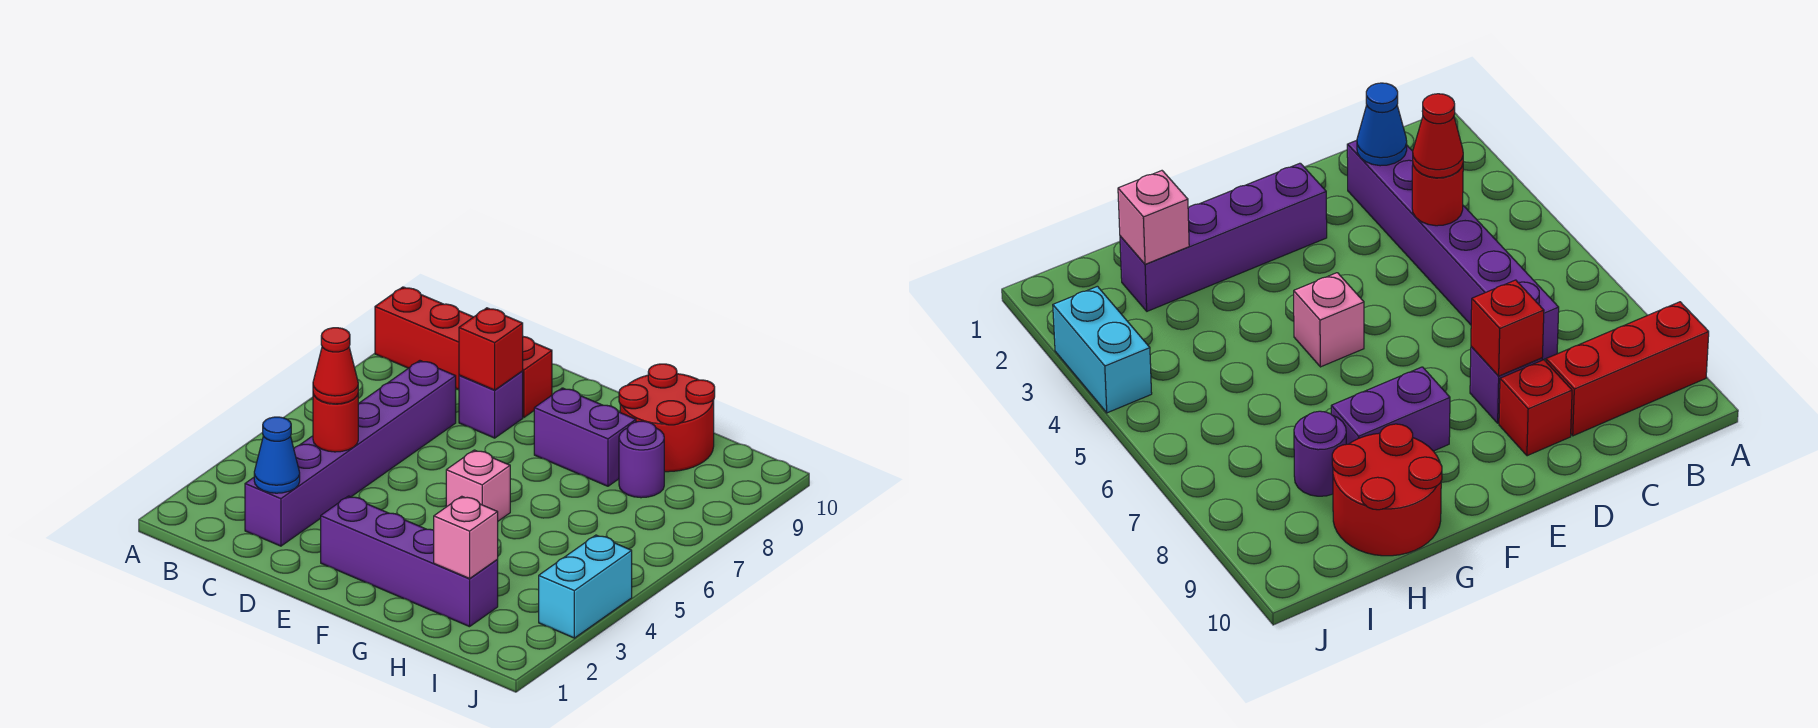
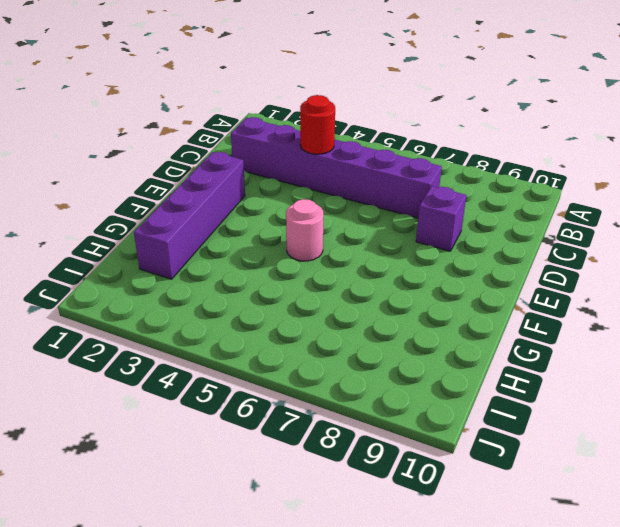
pink 1x1 round brick [286,199,323,261] -> pink 1x1 brick [446,450,510,521]
none -> red 1x3 brick [375,287,473,390]
none -> red 1x1 brick [523,337,552,417]
none -> purple 1x2 brick [534,388,636,486]

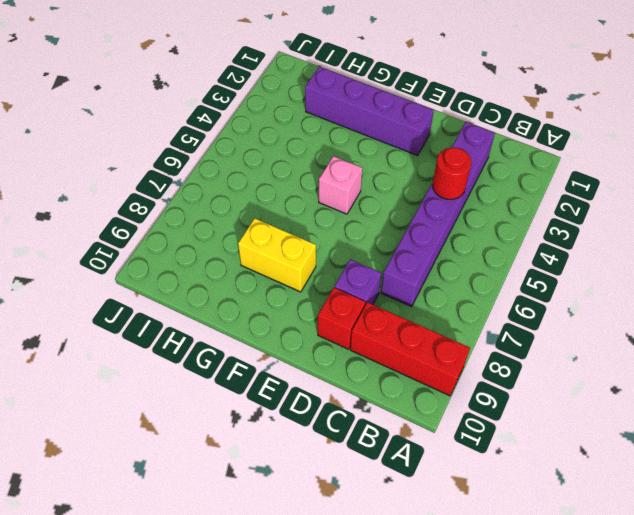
yellow 1x2 brick [238,219,316,292] -> purple 1x2 brick [534,388,636,486]
none -> red 2x2 round brick [619,364,715,472]
none -> purple 1x1 round brick [619,421,664,498]
none -> cyan 1x2 brick [539,535,632,638]

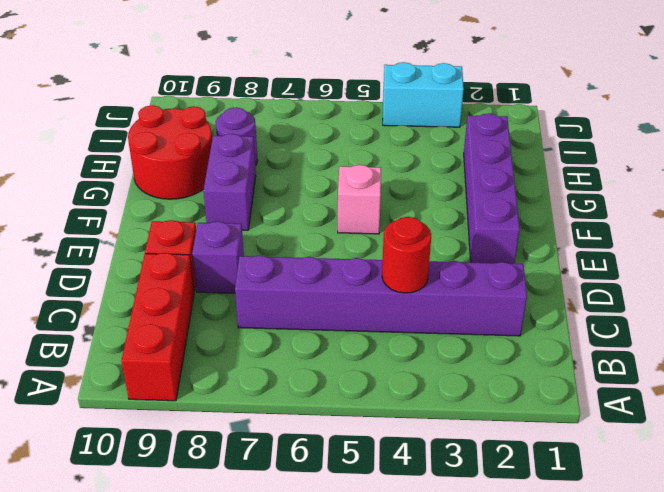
none -> blue 1x1 cone [254,417,300,493]
none -> red 1x1 brick [459,308,523,390]
none -> pink 1x1 brick [434,496,498,579]

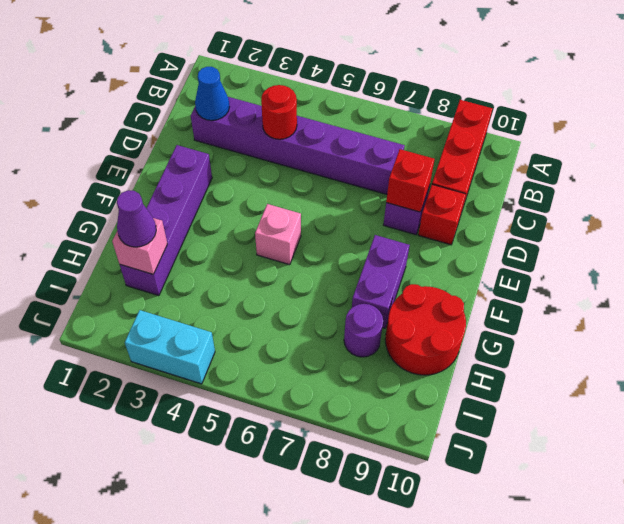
purple 1x1 cone [117,190,156,247] -> none
none -> red 1x1 cone [313,328,358,404]

